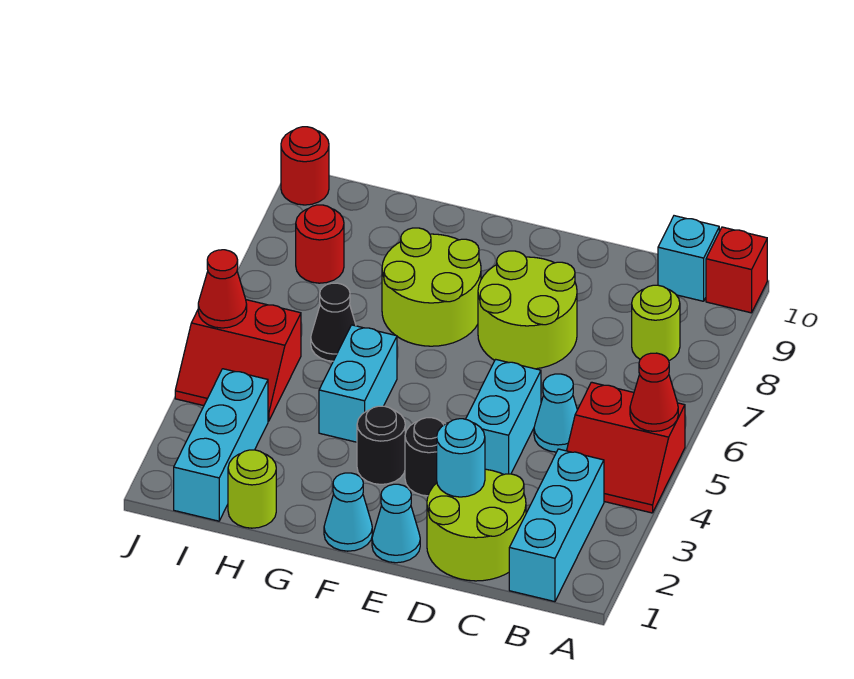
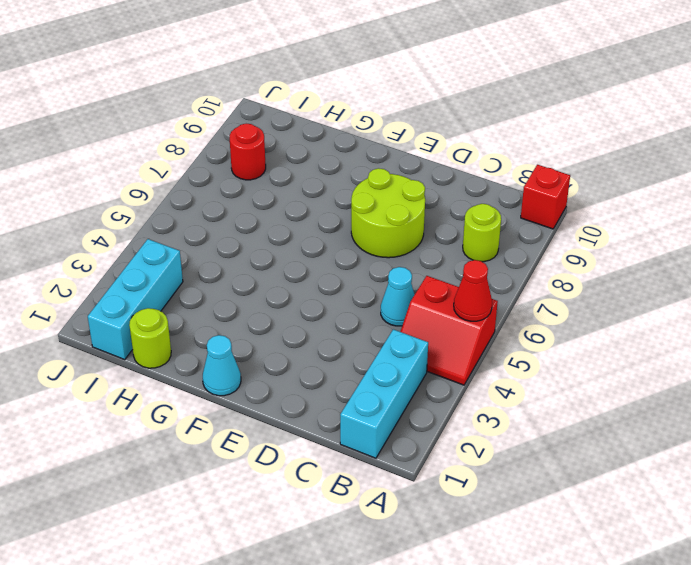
none -> cyan 1x1 brick [658,216,719,301]
none -> lime 2x2 round brick [427,469,526,581]
none -> cyan 1x2 brick [466,359,541,475]

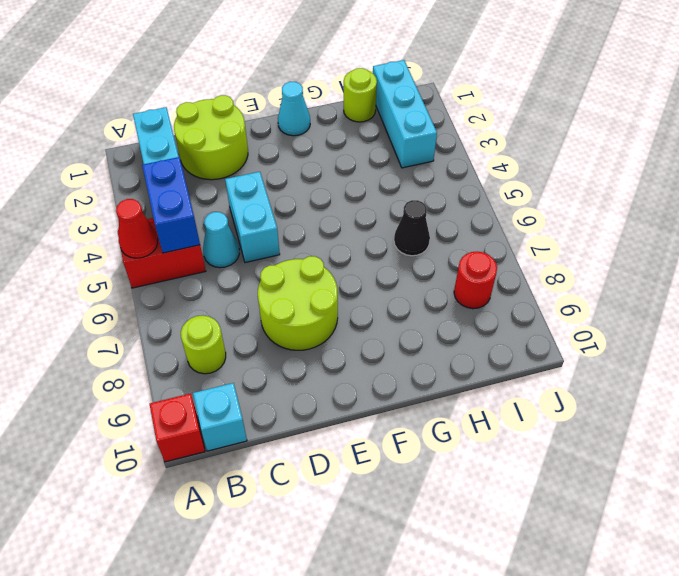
blue 1x2 brick [142,157,200,253] -> none
none -> cyan 1x1 cone [372,484,420,563]
none -> black 1x1 round brick [405,418,445,496]
none -> black 1x1 round brick [357,406,405,484]

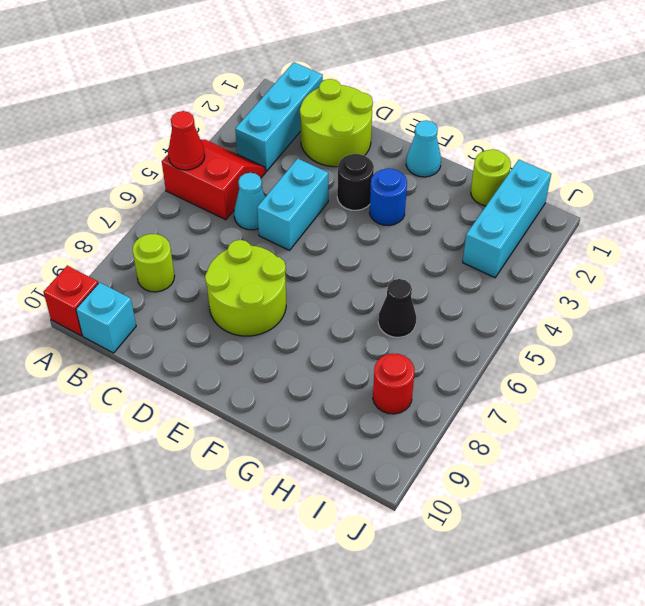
blue 1x1 round brick [370,168,407,226] -> black 1x1 round brick [357,406,405,484]
none -> cyan 1x1 cone [372,484,420,563]
none -> lime 2x2 round brick [382,228,481,346]
none -> cyan 1x2 brick [319,325,397,442]

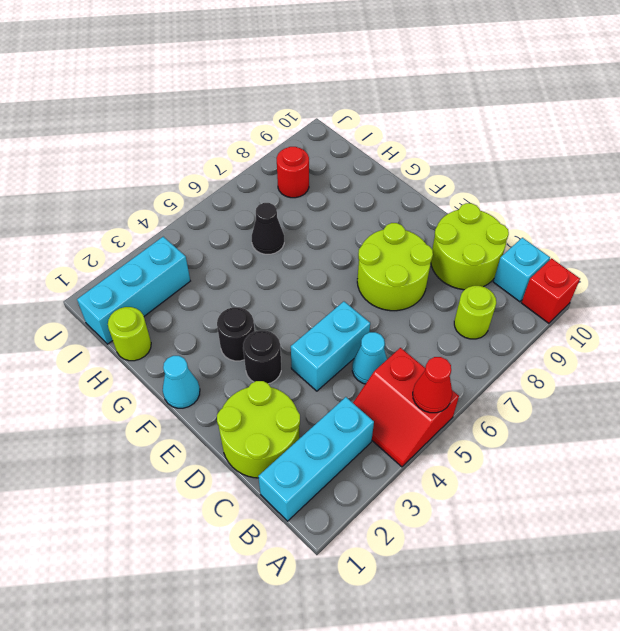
lime 2x2 round brick [431,203,509,290] -> lime 2x2 round brick moved to [382,228,481,346]
none -> cyan 1x1 cone [372,484,420,563]
none -> cyan 1x2 brick [319,325,397,442]
none -> red 2x2 slope [175,300,301,421]

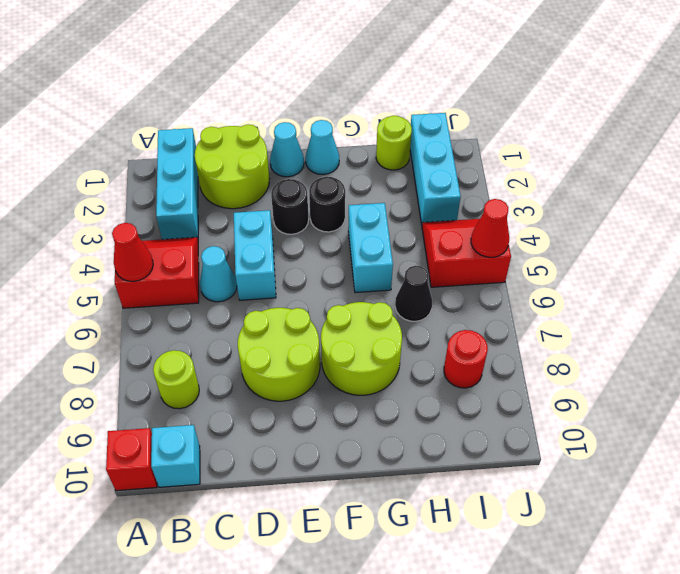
none -> red 1x1 round brick [281,127,329,205]
none -> cyan 1x1 round brick [437,419,485,497]

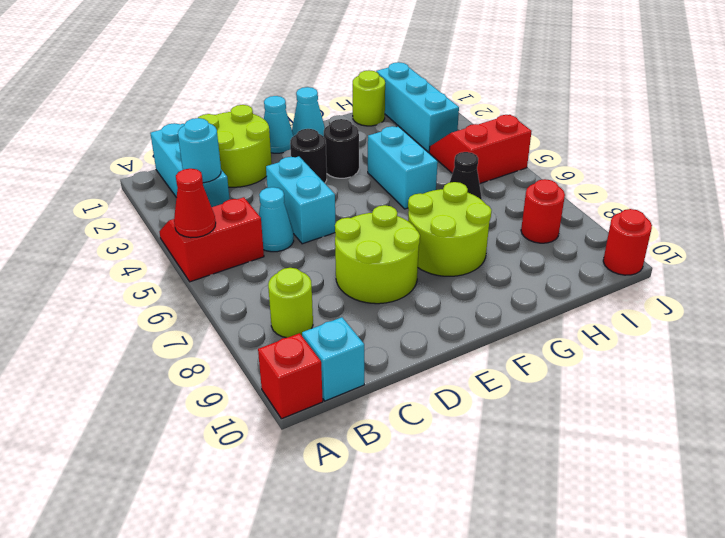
cyan 1x1 round brick [178,118,221,183] -> cyan 1x1 round brick moved to [437,419,485,497]
none -> red 1x1 cone [198,250,247,328]

